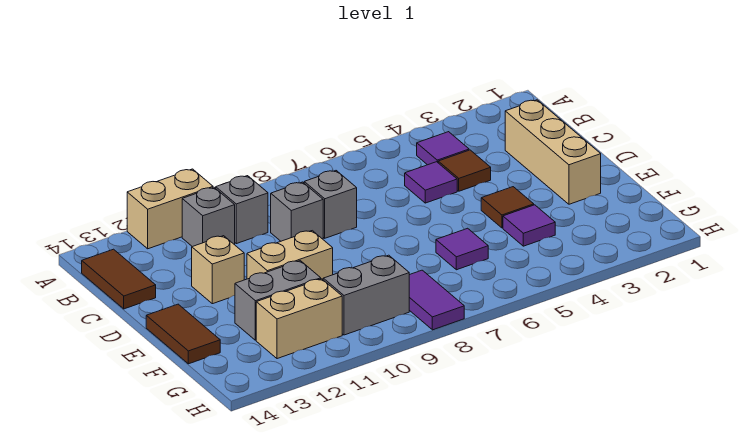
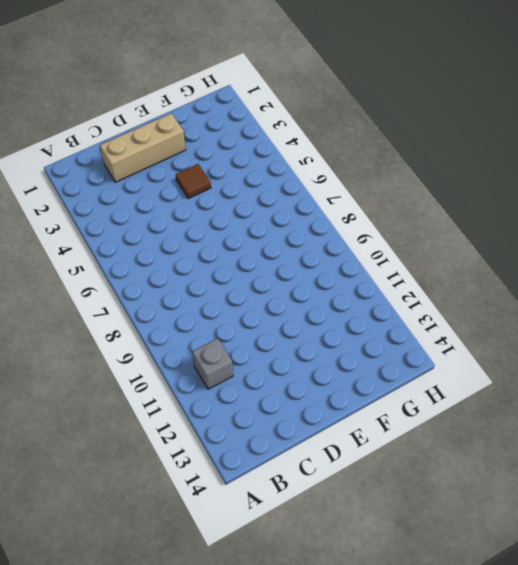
none -> tan 1x2 brick [127,169,213,249]
none -> purple 1x1 tile [417,132,469,165]
none -> grey 1x1 brick [216,176,268,244]

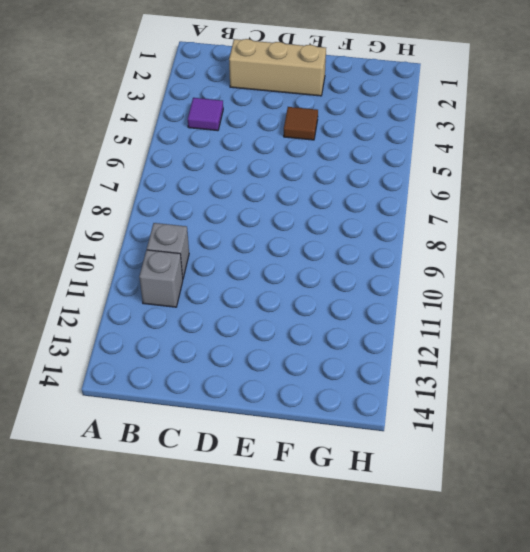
none -> tan 1x2 brick [127,169,213,249]
none -> brown 1x2 tile [82,249,156,309]
none -> brown 1x1 tile [438,150,491,191]

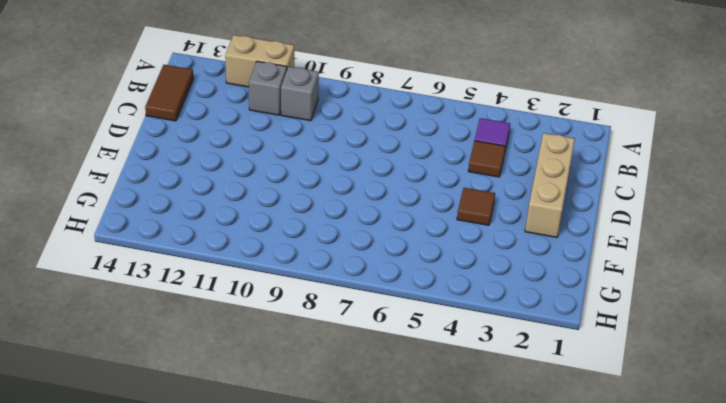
none -> purple 1x1 tile [405,162,457,203]
none -> grey 1x1 brick [304,171,357,238]
none -> grey 1x1 brick [271,182,323,241]

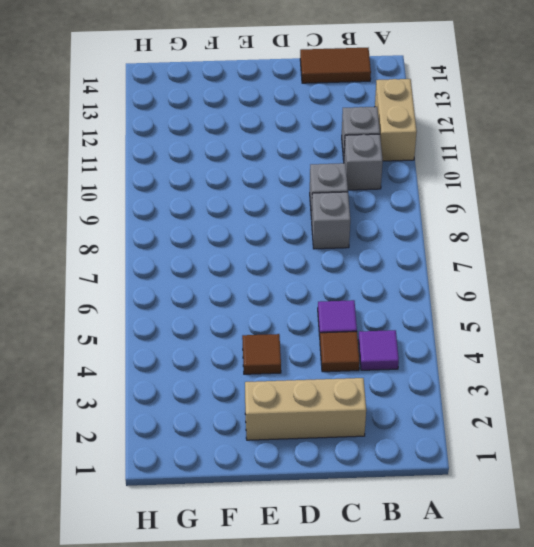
none -> tan 1x1 brick [192,236,244,304]
none -> tan 1x2 brick [247,231,333,279]
none -> brown 1x2 tile [146,304,220,364]

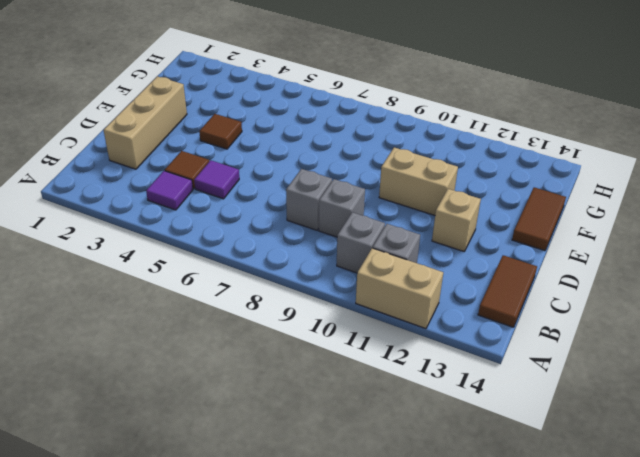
none -> purple 1x1 tile [503,205,555,246]
none -> purple 1x1 tile [436,228,488,270]
none -> grey 1x2 brick [235,261,321,340]

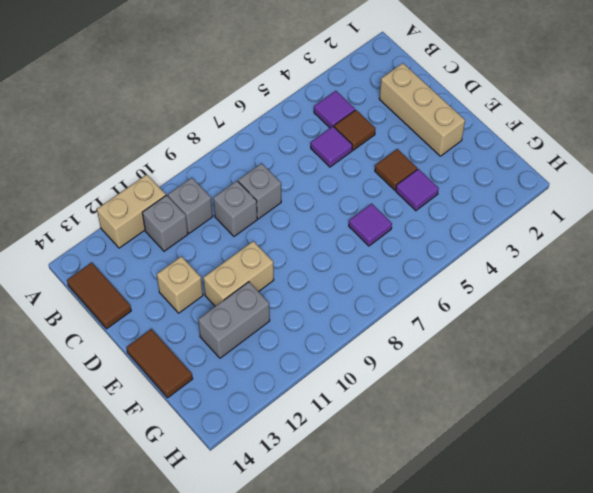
none -> purple 1x2 tile [409,270,464,330]
none -> grey 1x2 brick [323,255,409,335]
none -> tan 1x2 brick [256,279,342,359]

